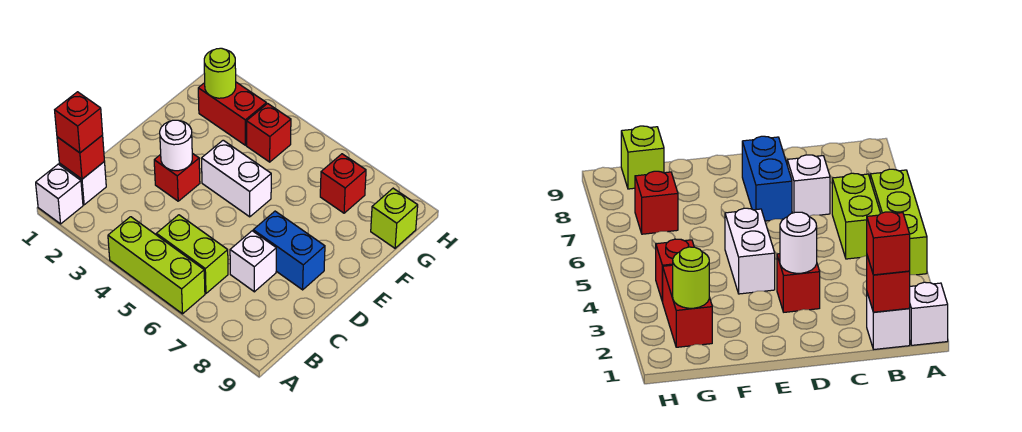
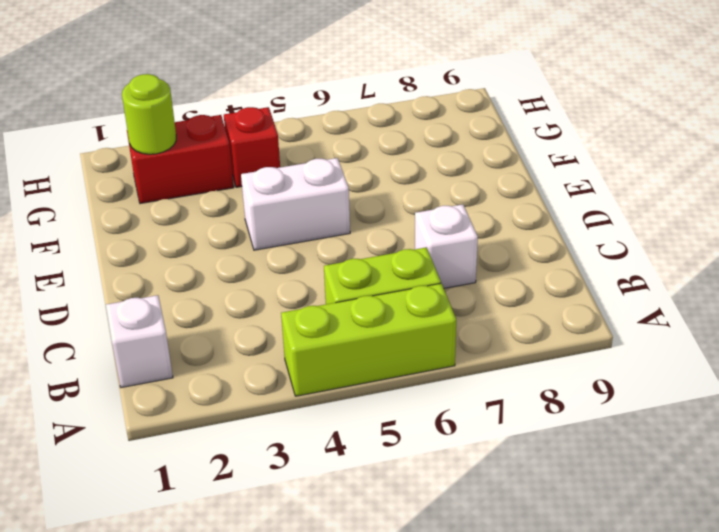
none -> white 1x1 brick [36,164,83,224]
none -> red 1x1 brick [154,153,200,201]
none -> blue 1x2 brick [253,211,325,290]

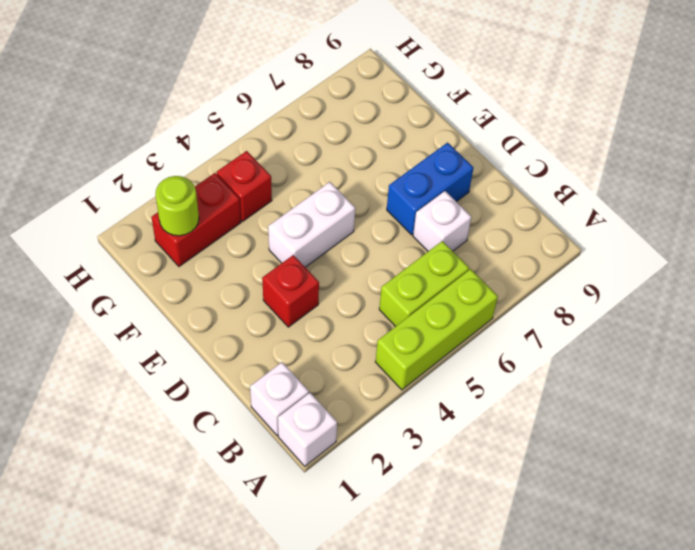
none -> red 1x1 brick [320,154,366,213]
none -> lime 1x1 brick [371,188,418,248]
none -> red 1x1 brick [57,135,104,179]

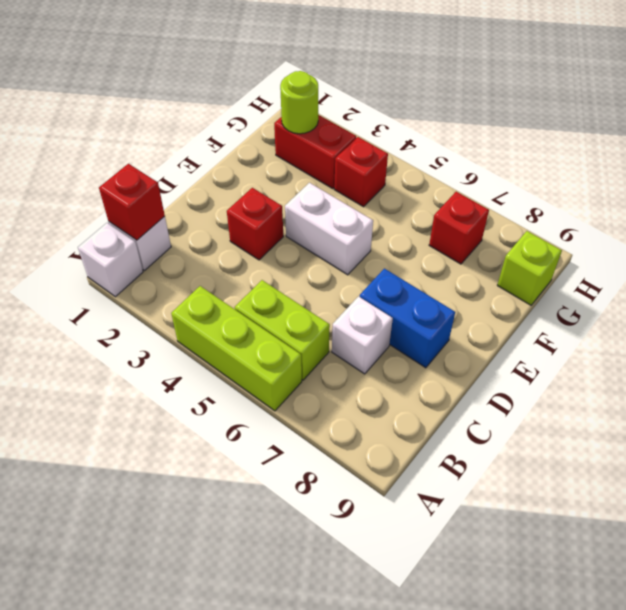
none -> white 1x1 round brick [160,120,192,171]
none -> red 1x1 brick [55,92,103,153]

